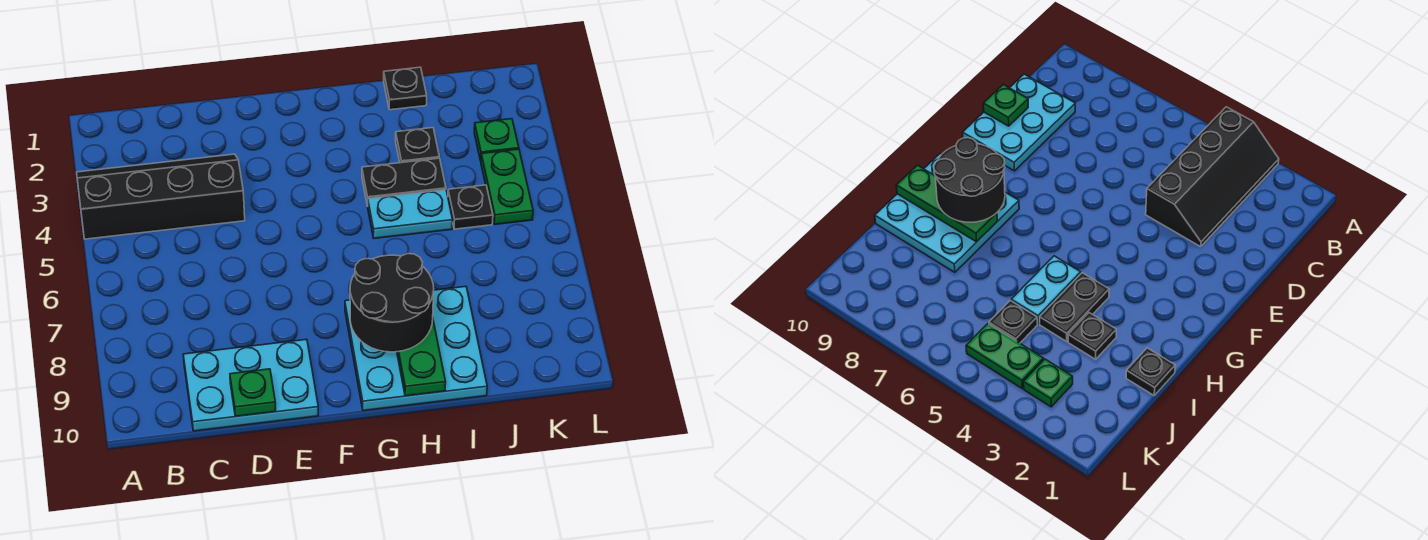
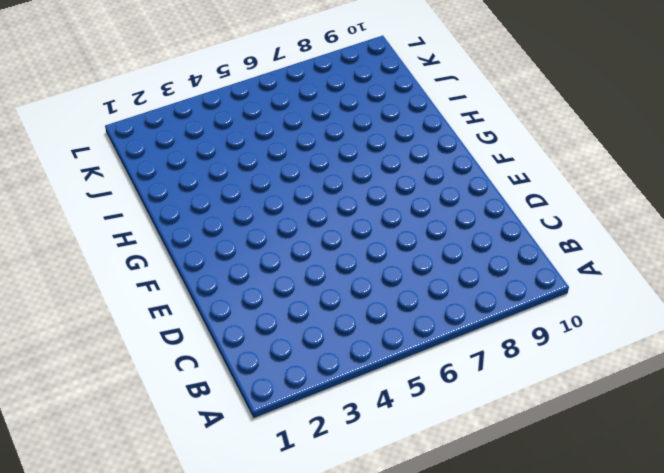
none -> black 2x4 slope [77,154,245,239]
none -> cyan 2x3 plate [183,339,318,431]
none -> cyan 3x3 plate [345,286,487,411]

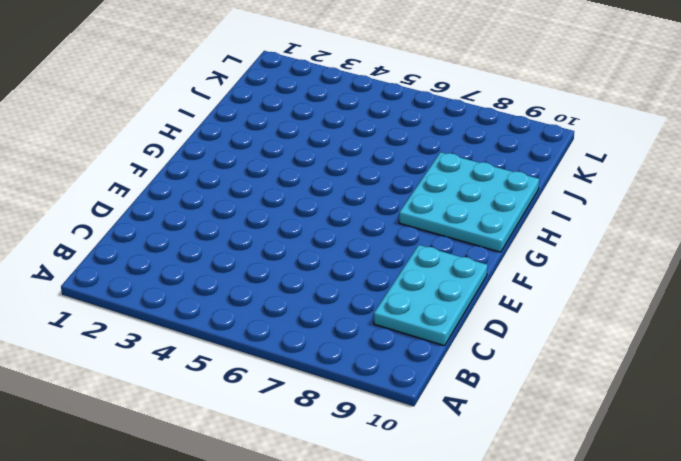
none -> black 2x4 slope [77,154,245,239]
none -> black 1x2 plate [362,158,446,206]
none -> cyan 1x2 plate [368,190,453,238]

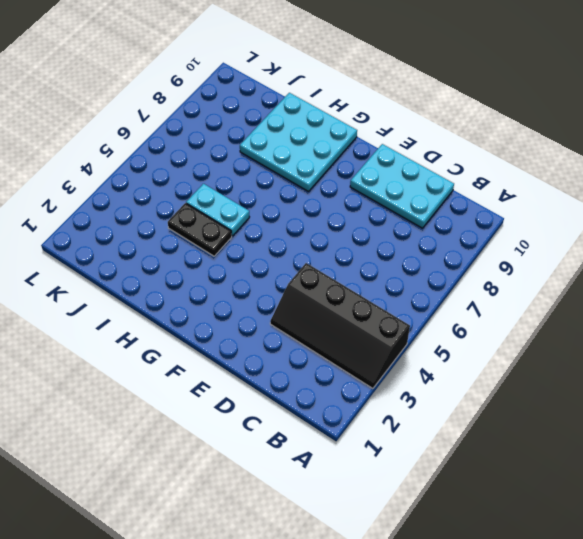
none -> black 1x1 plate [384,67,427,110]
none -> black 1x1 plate [396,128,439,163]
none -> black 1x1 plate [448,185,493,229]

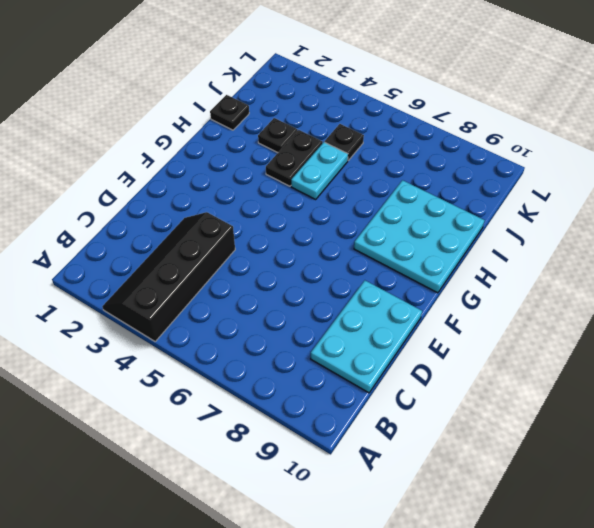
none -> green 1x1 plate [474,119,519,161]
none -> green 1x2 plate [481,149,533,224]
none -> green 1x1 plate [230,369,276,416]

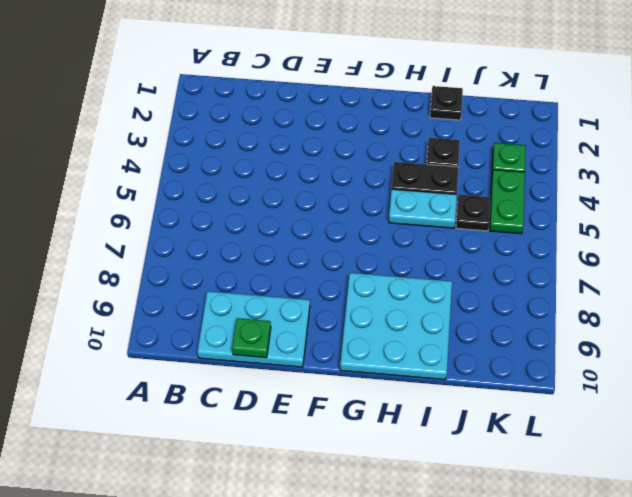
none -> black 2x4 slope [77,154,245,239]
none -> green 1x3 plate [397,321,446,396]
none -> black 2x2 round brick [350,254,434,352]

